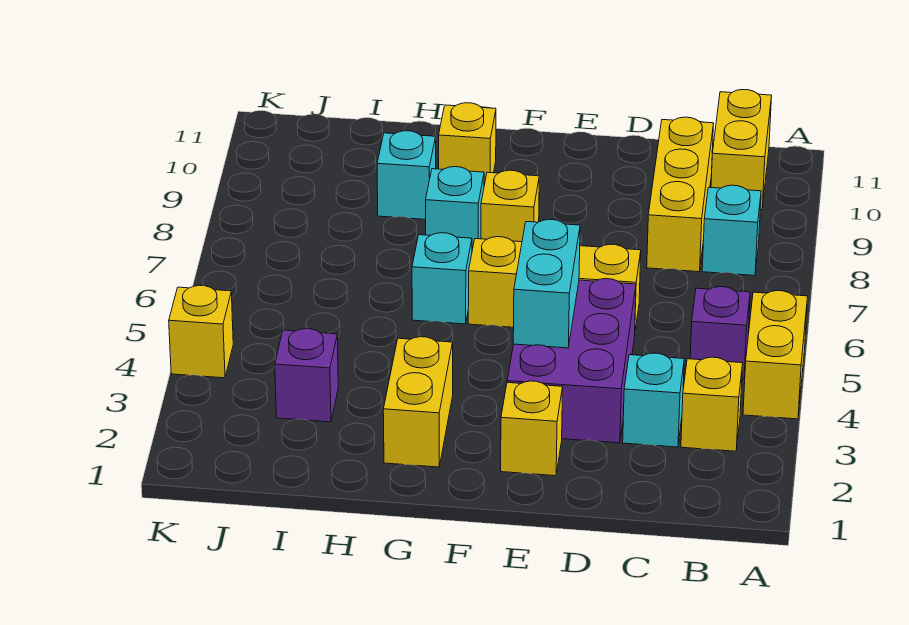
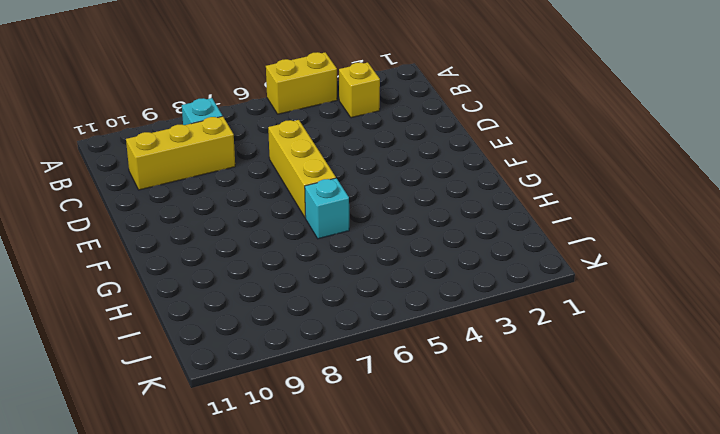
none -> purple 1x1 brick [690,287,750,379]
none -> yellow 1x2 brick [711,90,772,210]
none -> cyan 1x1 brick [623,353,684,447]

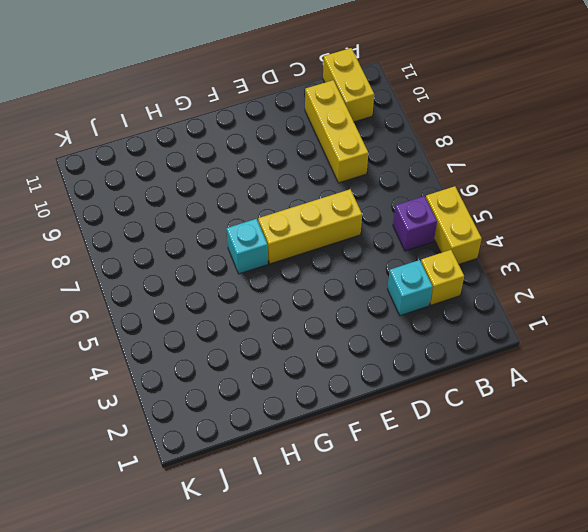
none -> cyan 1x1 brick [702,185,761,275]
none -> purple 2x3 brick [507,279,636,443]
none -> yellow 1x1 brick [501,381,563,476]

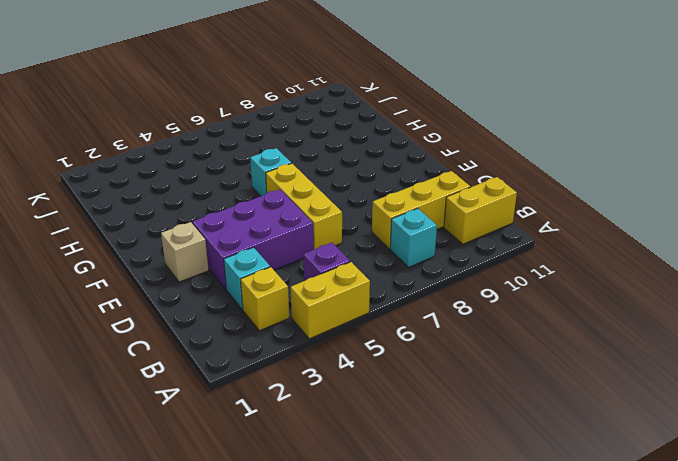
tan 1x1 brick [161,222,209,282] -> yellow 1x1 brick [501,381,563,476]
none -> yellow 1x1 brick [481,170,539,242]
none -> yellow 1x2 brick [383,337,453,467]
none -> cyan 1x1 brick [426,167,484,250]

